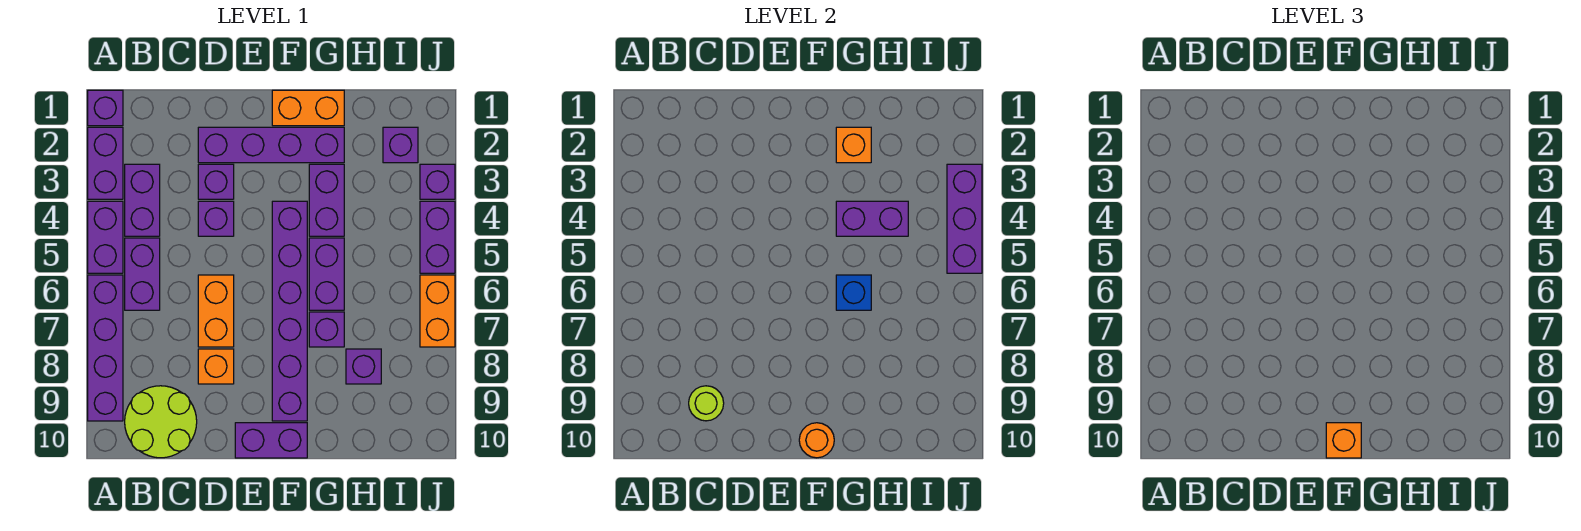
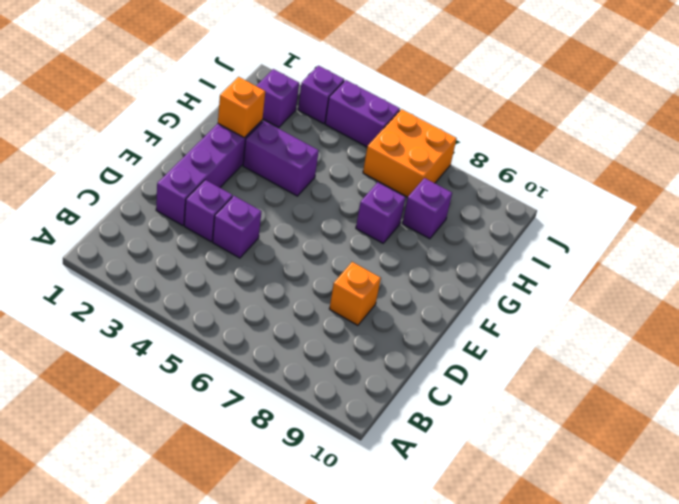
orange 2x2 brick [363,109,457,197] -> orange 1x2 brick [420,275,455,347]
none -> purple 1x1 brick [88,90,123,126]
none -> purple 1x2 brick [88,127,123,199]
none -> purple 1x2 brick [88,201,123,273]
none -> purple 1x4 brick [88,275,123,421]

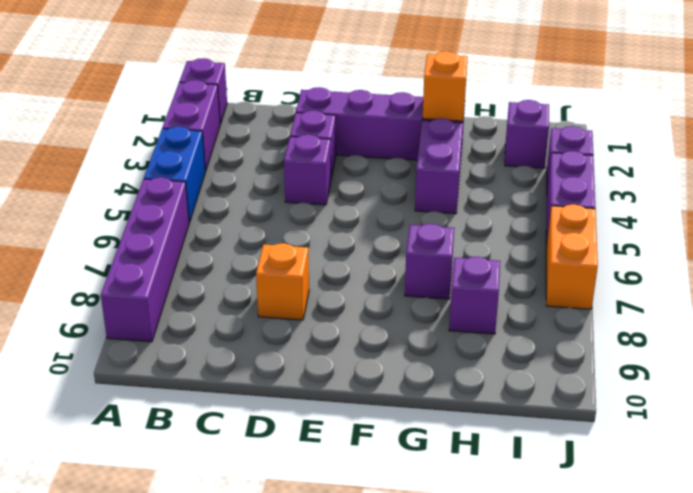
blue 1x2 brick [144,127,205,223] -> purple 1x2 brick [88,201,123,273]
none -> purple 1x2 brick [125,164,160,236]
none -> purple 1x2 brick [125,238,160,310]
none -> lime 2x2 round brick [125,386,197,458]
none -> orange 1x2 brick [198,275,234,347]

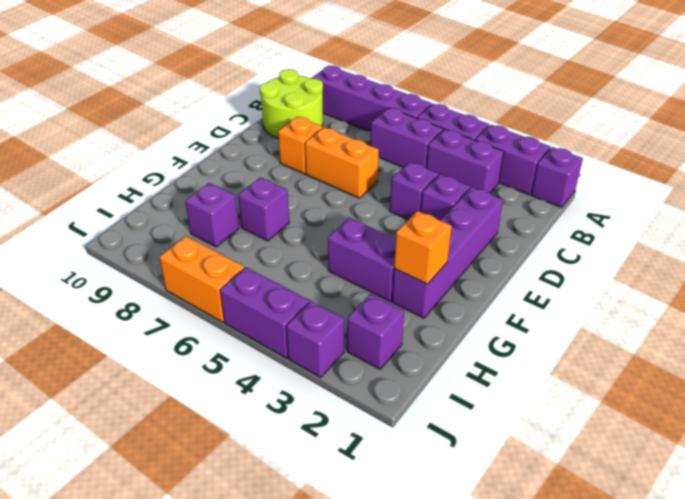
none -> purple 1x2 brick [235,423,307,458]
none -> orange 1x2 brick [272,90,344,126]
none -> purple 1x6 brick [272,201,307,421]
none -> purple 1x2 brick [309,238,344,310]

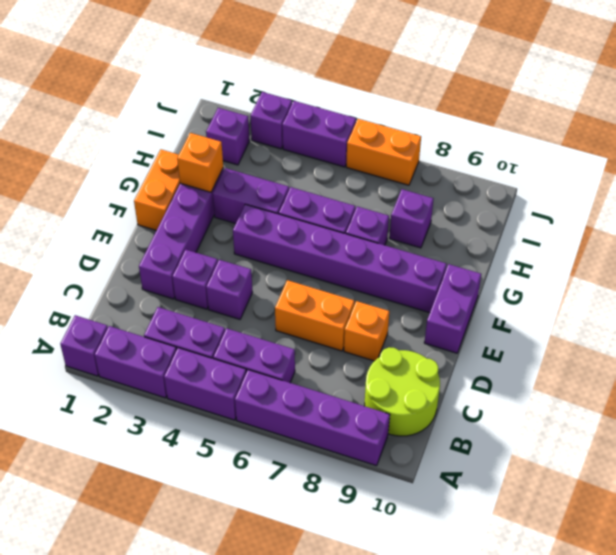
none -> lime 1x1 round brick [689,386,724,421]
none -> orange 1x1 round brick [799,423,834,458]
none -> purple 1x2 brick [836,201,908,236]
none -> blue 1x1 brick [836,275,871,310]

